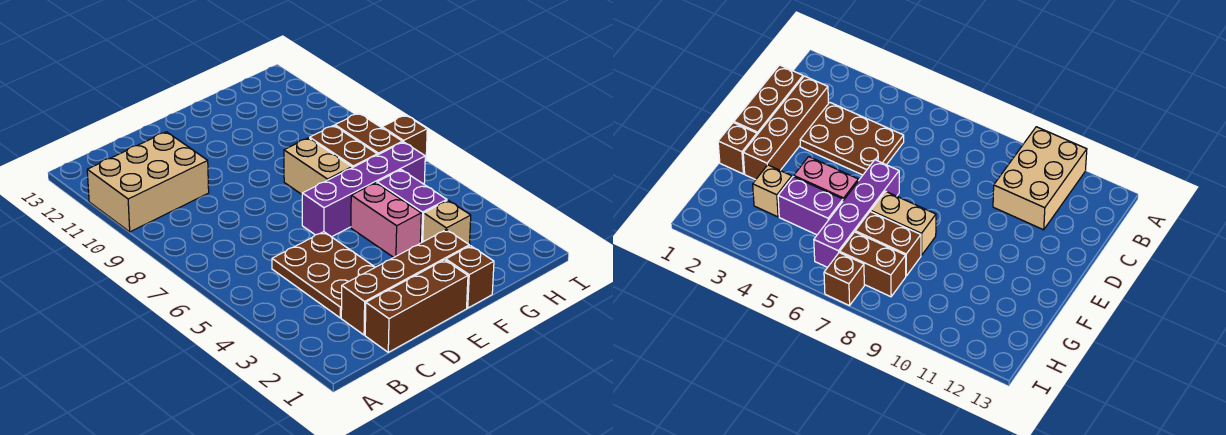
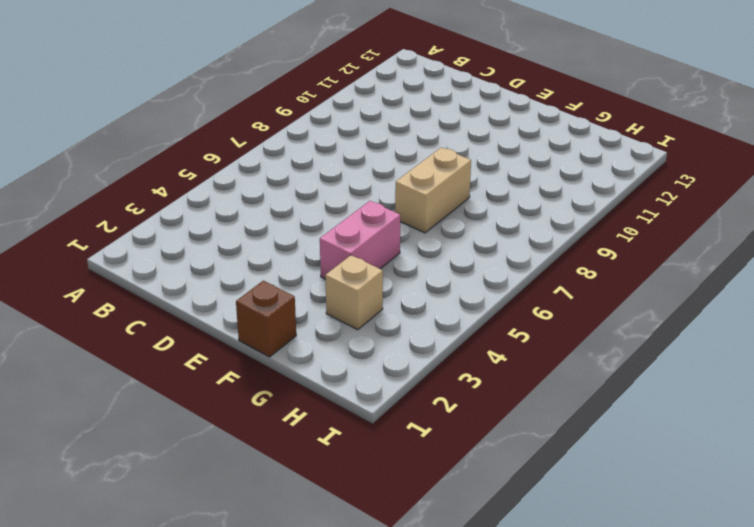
none -> tan 2x3 brick [87,132,209,232]
none -> brown 1x3 brick [365,260,468,352]
none -> brown 1x4 brick [341,230,469,335]

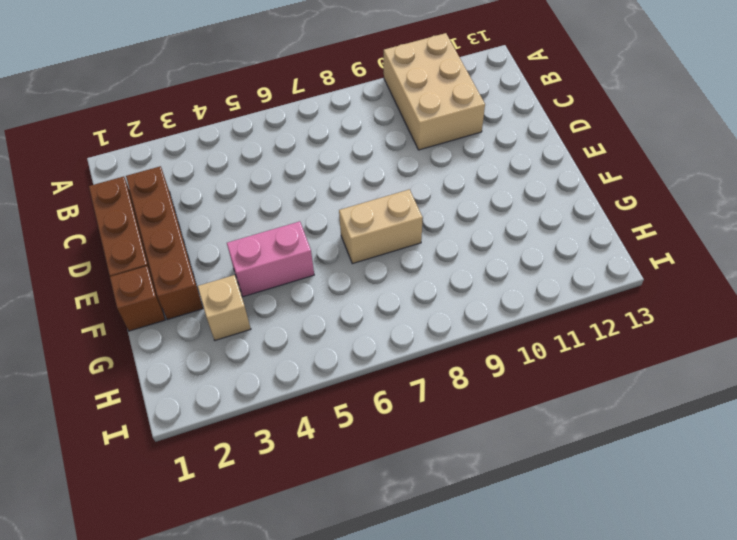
none -> brown 2x3 plate [272,232,375,318]
none -> purple 1x4 brick [302,142,425,237]
none -> purple 1x2 brick [377,170,447,243]

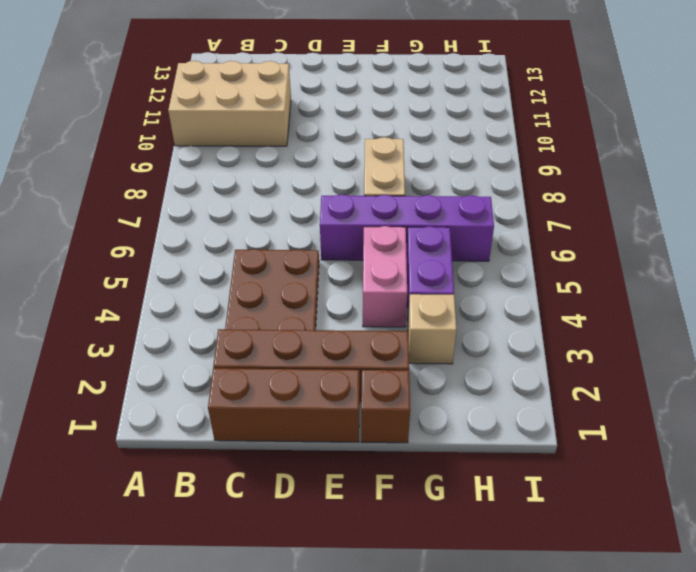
none -> brown 1x2 brick [310,125,377,168]
none -> brown 1x2 brick [335,113,402,155]
none -> brown 1x1 brick [382,115,427,161]

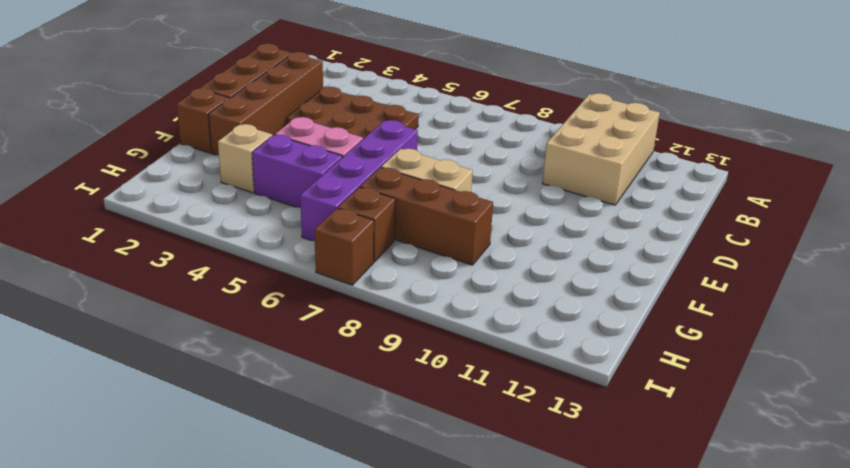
brown 1x3 brick [360,167,493,265] -> brown 1x2 brick [310,125,377,168]
brown 1x1 brick [338,187,395,262] -> brown 1x2 brick [335,113,402,155]

